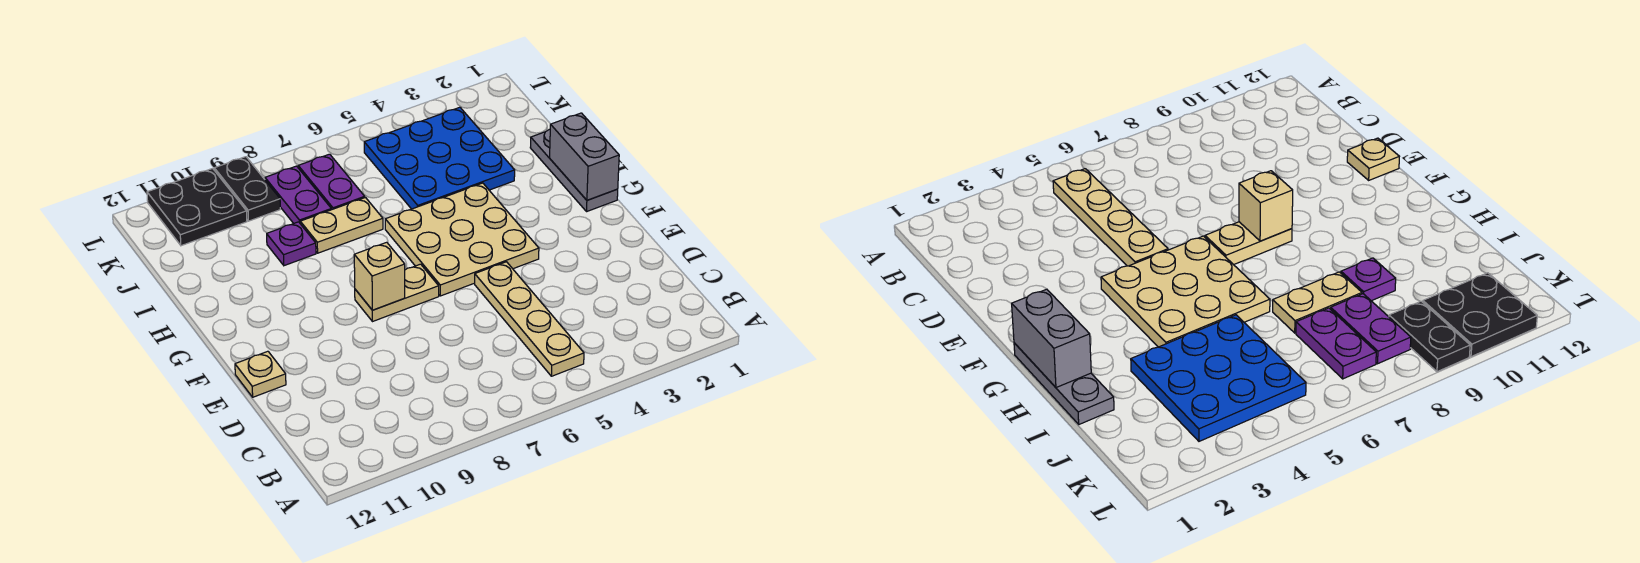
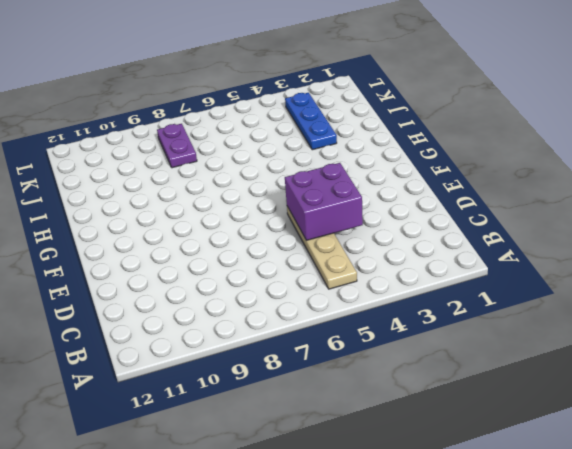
purple 2x2 brick [285,163,363,240] -> none
blue 1x3 plate [285,93,337,150] -> blue 3x3 plate [364,107,515,209]
none -> tan 1x1 plate [235,351,286,397]
none -> tan 3x3 plate [385,183,539,296]
none -> tan 1x2 plate [355,264,439,322]

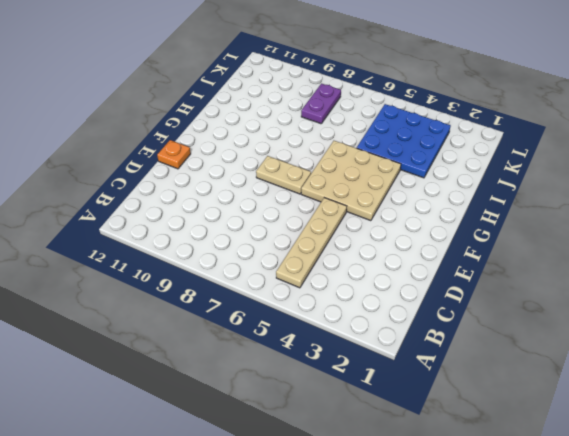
orange 1x1 plate [157,140,191,169] -> tan 1x1 plate [235,351,286,397]
none -> grey 1x3 plate [530,129,618,211]
none -> tan 1x2 plate [300,198,383,253]
none -> purple 1x1 plate [267,222,316,266]

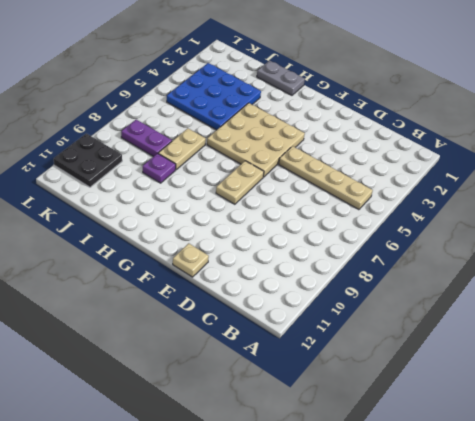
grey 1x2 plate [257,60,305,95] -> grey 1x3 plate [530,129,618,211]
none -> purple 1x2 plate [298,154,365,210]
none -> black 1x2 plate [214,157,280,221]
none -> tan 1x1 brick [354,242,405,310]

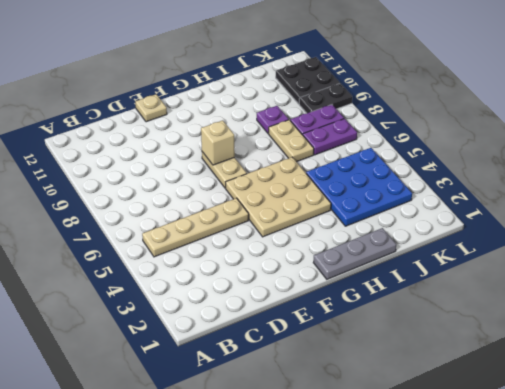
none -> grey 1x2 brick [550,113,619,200]

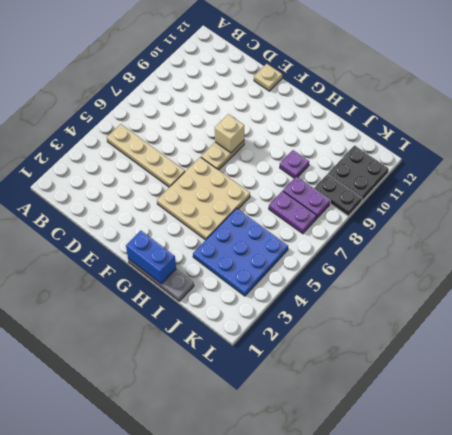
blue 1x2 brick [126,231,176,284] -> grey 1x2 brick [550,113,619,200]
none -> tan 1x2 plate [300,198,383,253]

